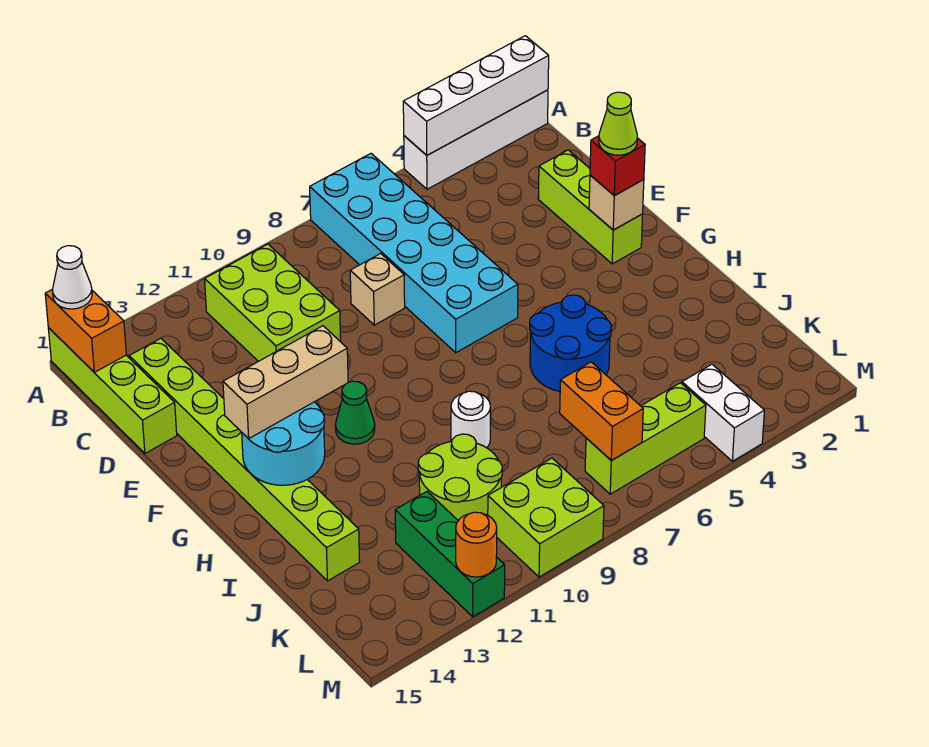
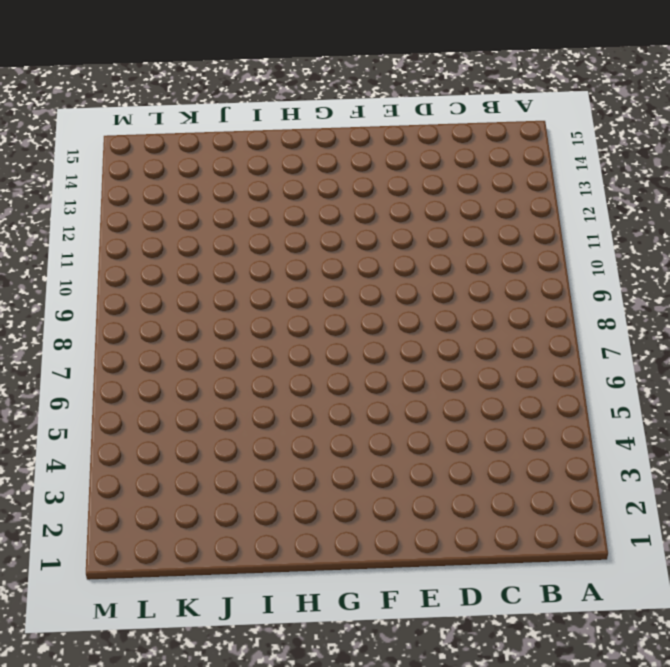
none -> white 1x4 brick [404,90,548,189]
none -> cyan 2x6 brick [310,153,518,353]
none -> lime 1x4 brick [48,328,177,453]

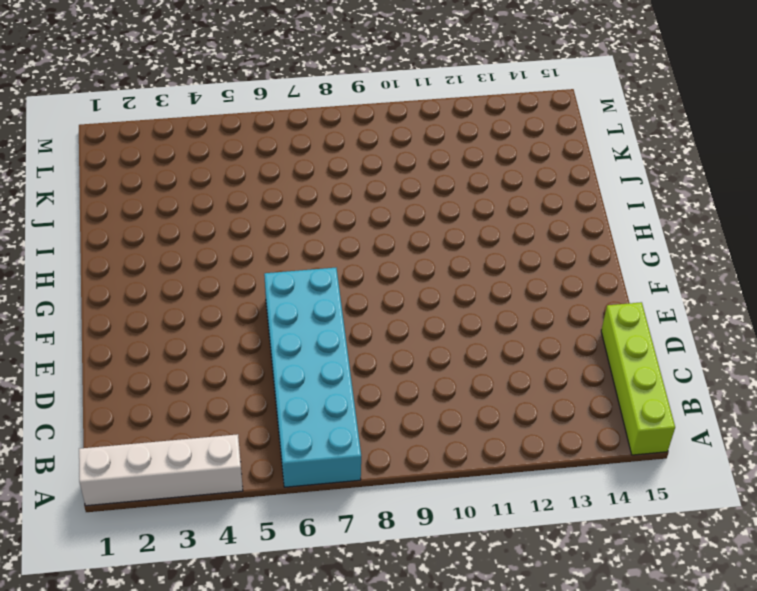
none -> lime 2x3 brick [205,244,341,361]
none -> lime 1x8 brick [129,338,360,581]
none -> lime 1x3 brick [538,150,643,264]

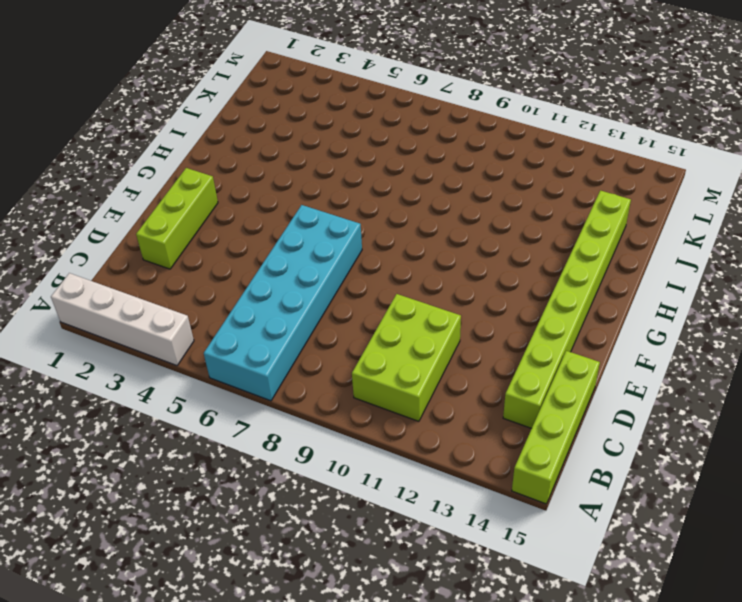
none -> tan 1x1 brick [350,253,405,325]
none -> green 1x1 cone [335,381,375,444]
none -> blue 2x2 round brick [530,295,611,391]

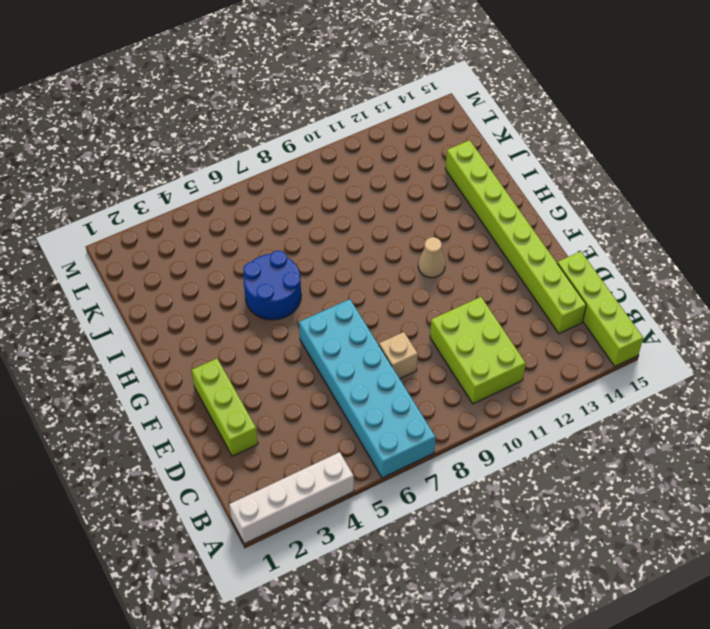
tan 1x1 cone [418,237,445,278] -> green 1x1 cone [335,381,375,444]
none -> white 1x1 round brick [451,391,490,448]
none -> lime 2x2 round brick [418,434,502,520]
none -> green 1x3 brick [395,492,505,617]

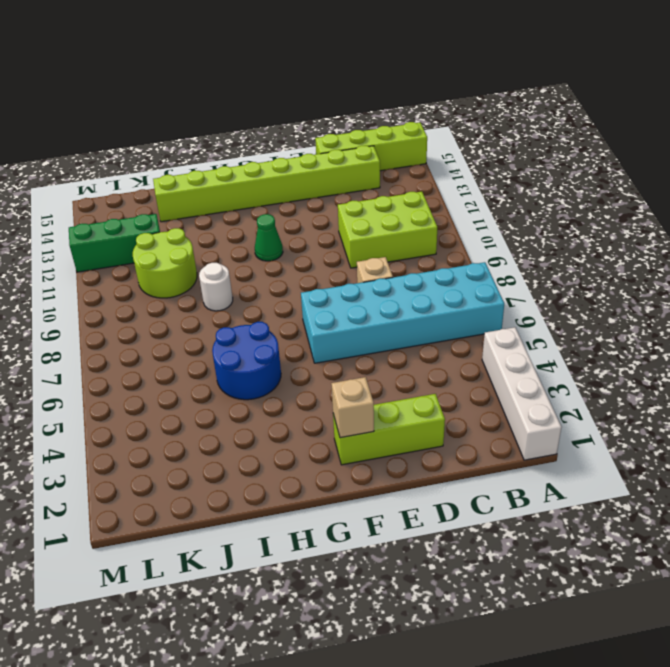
none -> white 1x2 brick [682,364,764,461]
none -> lime 1x3 brick [585,383,706,494]
none -> lime 2x2 brick [488,458,604,577]

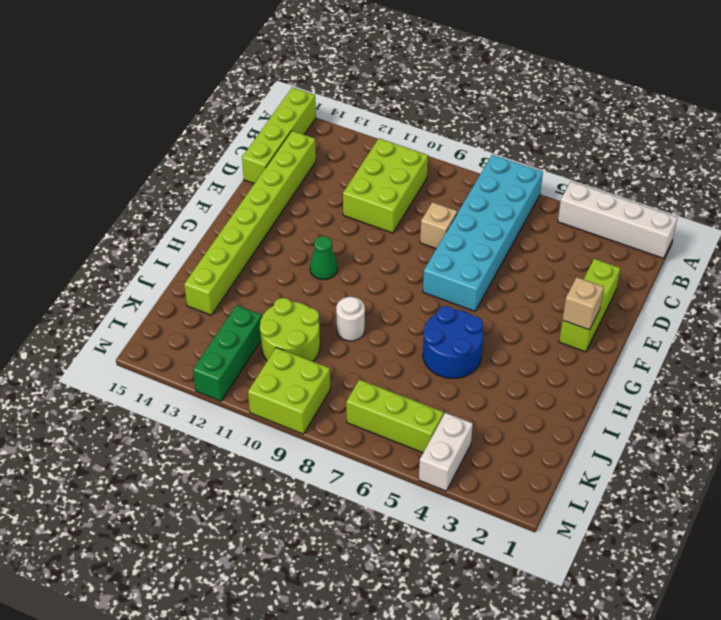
none -> white 1x4 brick [403,36,549,155]
none -> orange 1x2 brick [45,290,126,372]
none -> cyan 2x2 round brick [242,402,325,485]

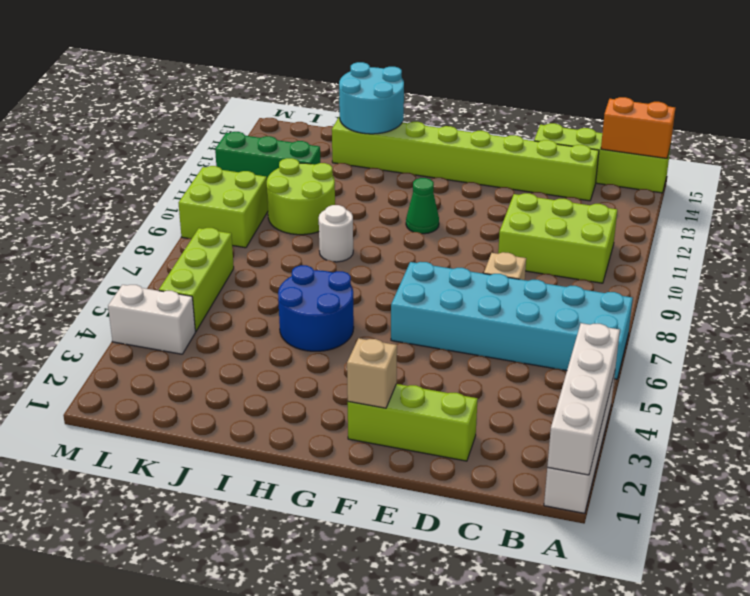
cyan 2x2 round brick [339,62,404,134] -> cyan 2x2 round brick moved to [242,402,325,485]
none -> orange 1x2 brick [560,362,643,461]
none -> orange 1x1 round brick [456,512,497,577]
none -> white 1x1 cone [52,246,92,309]

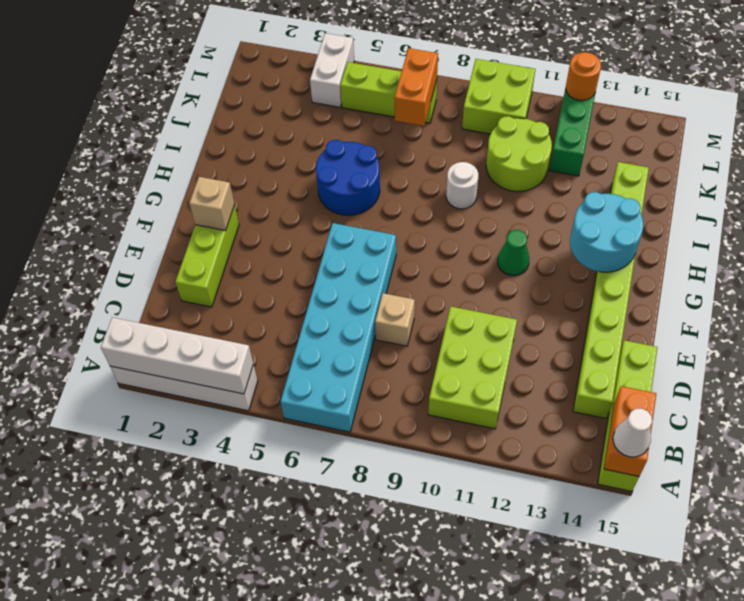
none -> red 1x1 brick [590,136,645,196]
none -> tan 1x3 brick [223,326,348,439]
none -> lime 1x1 cone [599,92,637,155]

